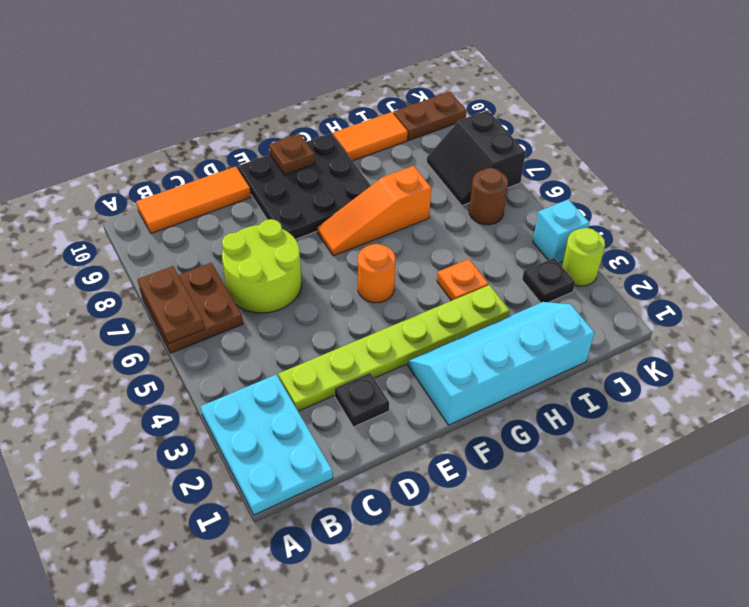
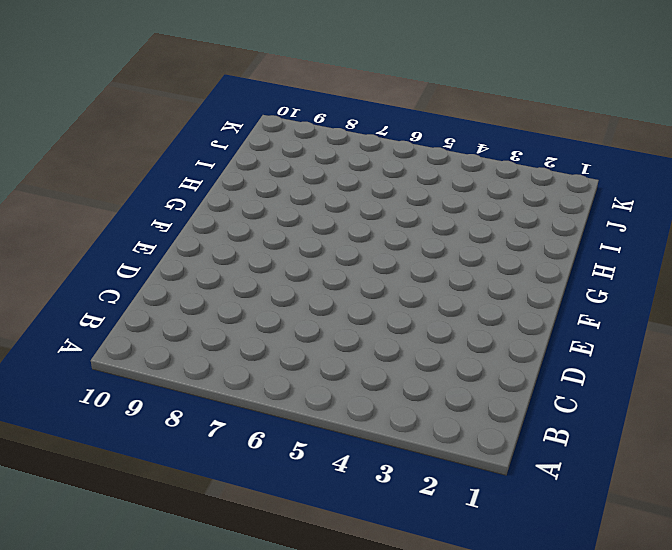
none -> cyan 2x3 plate [200,375,333,515]
none -> brown 2x2 plate [141,263,243,353]
none -> orange 1x3 tile [136,167,251,233]

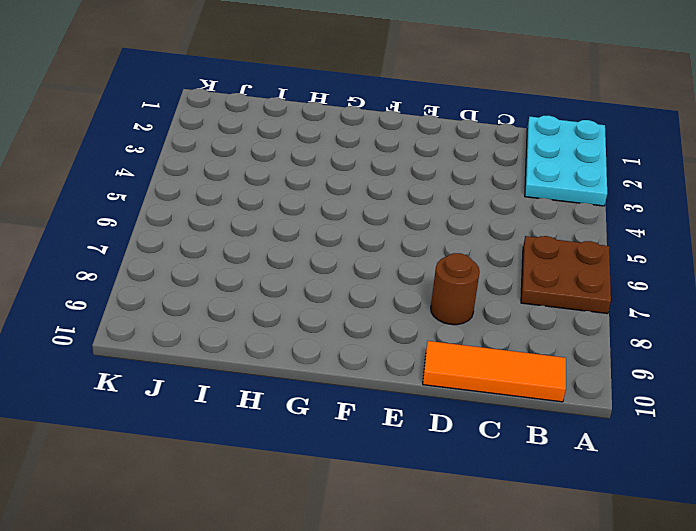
brown 1x1 round brick [431,253,480,325] -> brown 1x1 round brick moved to [469,168,508,225]
none -> lime 1x6 plate [278,285,510,411]
none -> lime 2x2 round brick [222,219,302,313]
none -> black 1x1 plate [335,373,389,427]

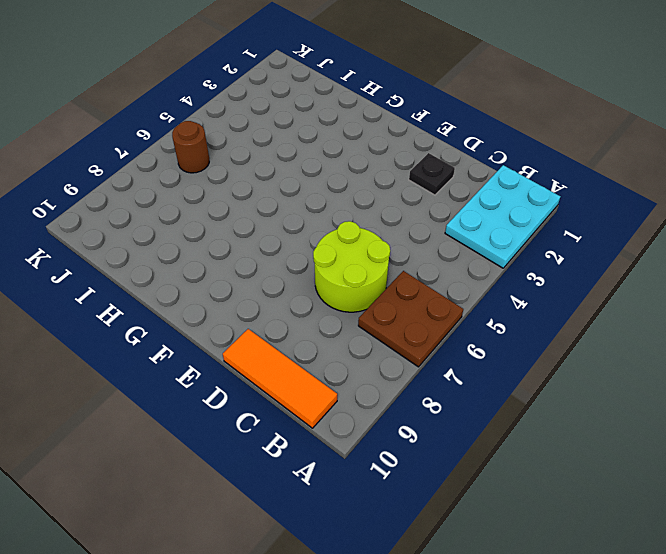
none -> lime 1x6 plate [278,285,510,411]
none -> black 3x3 plate [238,133,371,239]
none -> cyan 2x4 slope [408,302,594,425]

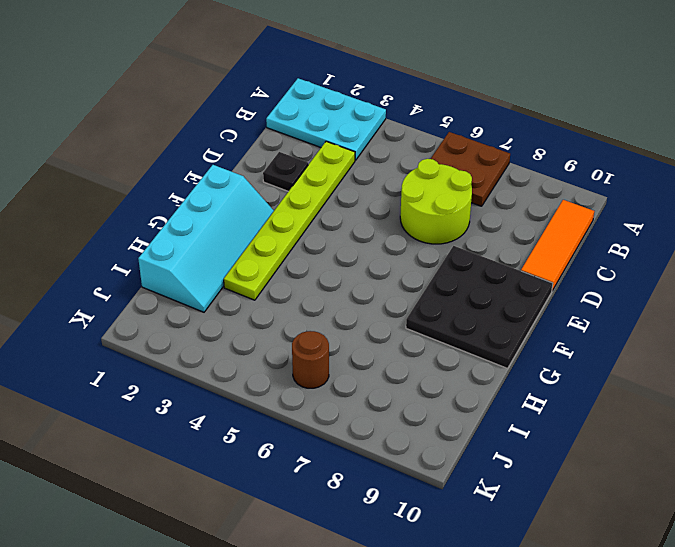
none -> orange 1x1 round brick [358,244,395,303]
none -> orange 1x3 slope [317,166,431,256]
none -> orange 1x1 plate [437,259,488,301]

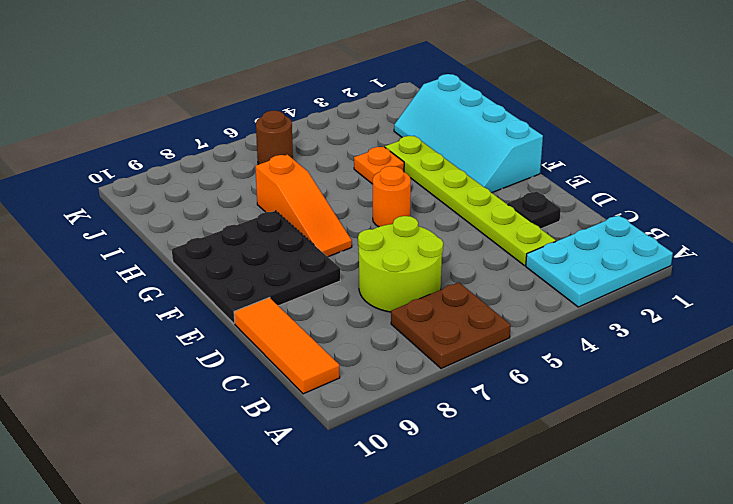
none -> orange 1x2 tile [333,112,408,161]
none -> black 1x1 plate [522,258,575,303]
none -> black 2x2 slope [427,110,526,206]

